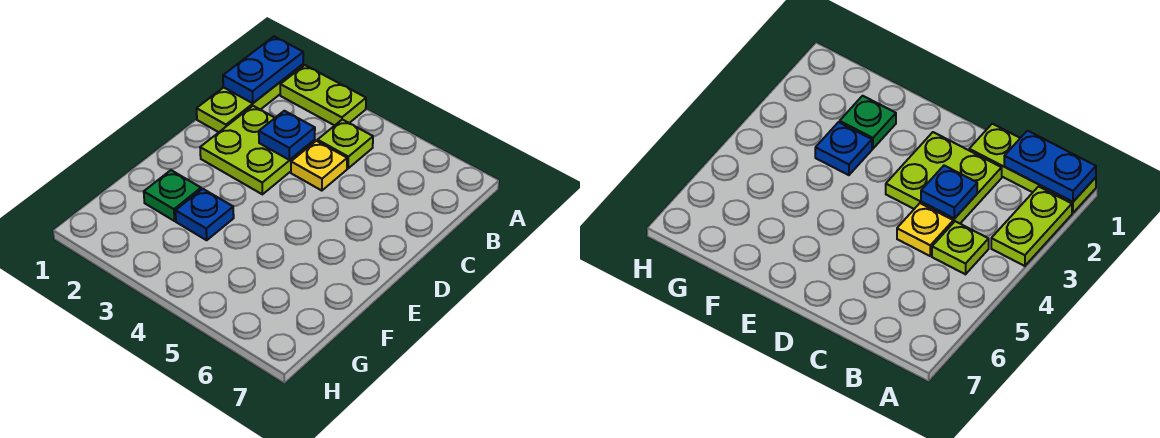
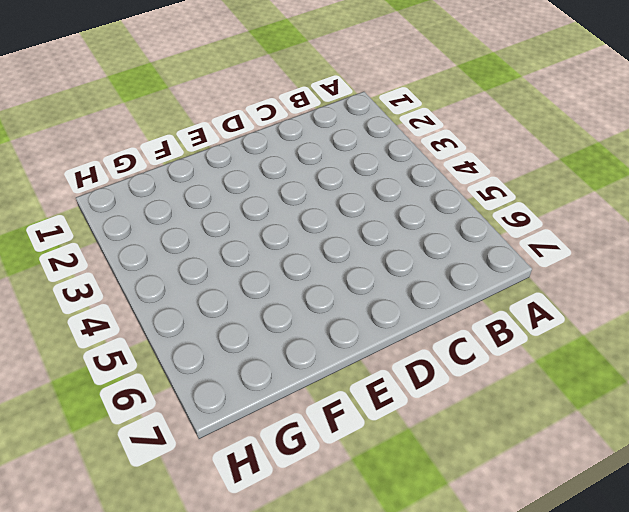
none -> lime 1x3 plate [197,64,303,132]
none -> lime 1x2 plate [280,65,366,125]

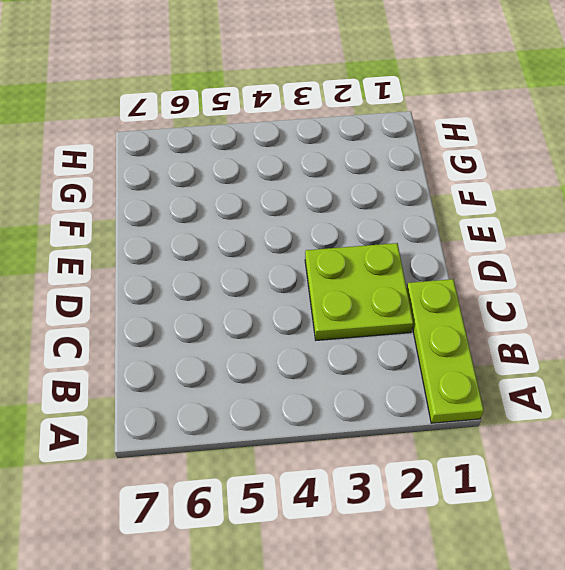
none -> lime 1x2 plate [280,65,366,125]
none -> lime 1x1 plate [318,120,373,168]

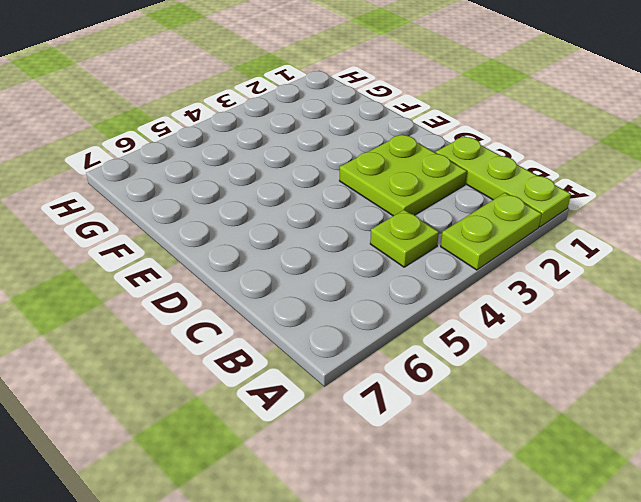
none -> yellow 1x1 plate [291,141,347,191]
none -> green 1x1 plate [144,170,201,221]

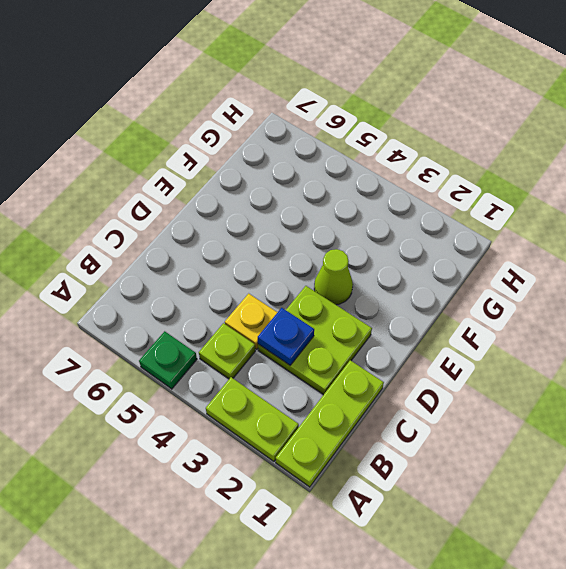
green 1x1 plate [139,331,197,389] -> green 1x1 plate moved to [144,170,201,221]
lime 1x1 cone [314,249,353,305] -> none
none -> blue 1x1 plate [176,189,234,240]
none -> blue 1x2 plate [223,36,303,103]

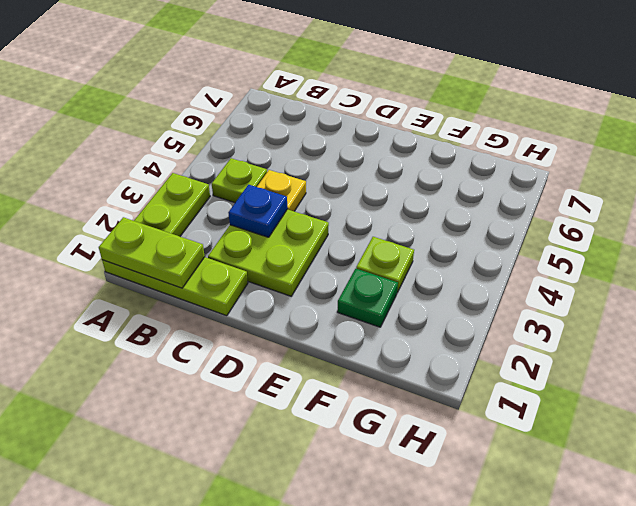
lime 1x2 plate [99,217,205,288] -> blue 1x2 plate [223,36,303,103]
lime 1x1 plate [356,237,414,292] -> blue 1x1 plate [176,189,234,240]

